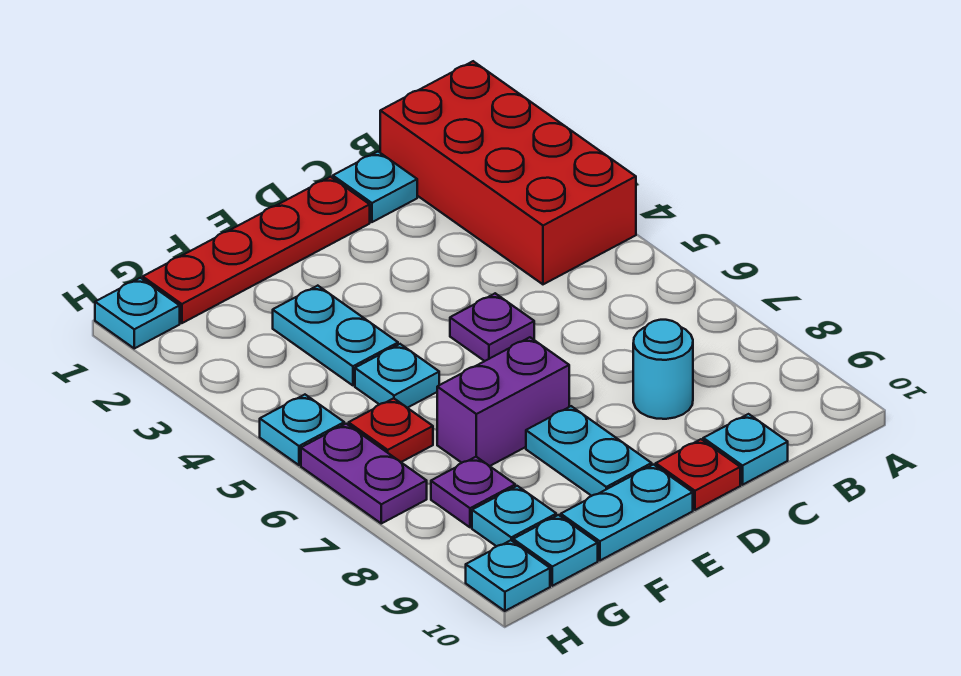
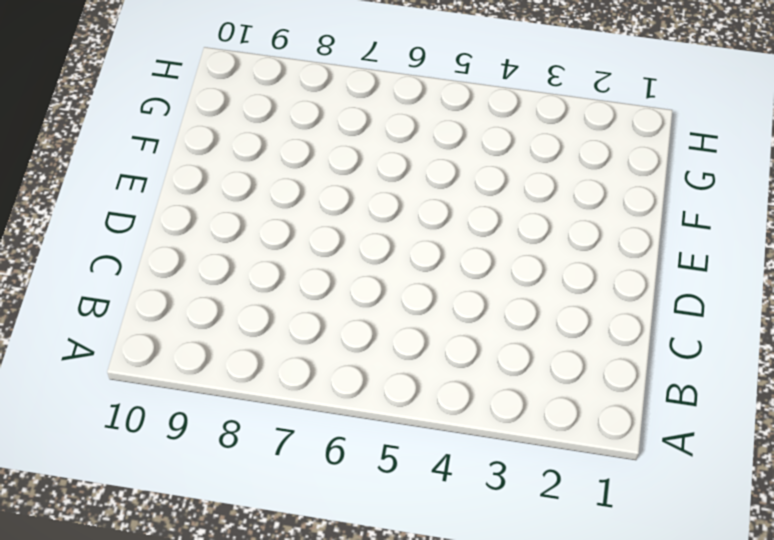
none -> red 2x4 brick [380,61,636,284]
none -> cyan 1x1 plate [333,152,417,222]
none -> cyan 1x1 round brick [633,320,693,419]

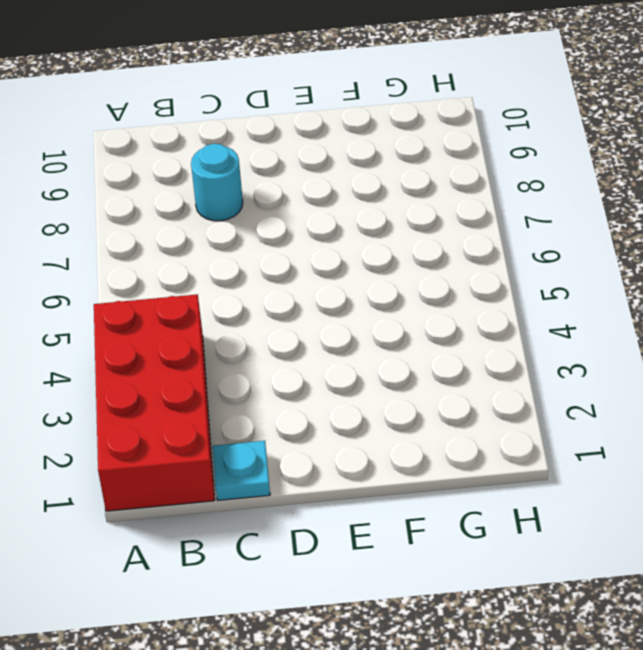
none -> cyan 1x1 plate [703,414,788,485]
none -> red 1x4 plate [143,177,370,323]
none -> purple 1x1 plate [450,293,534,361]

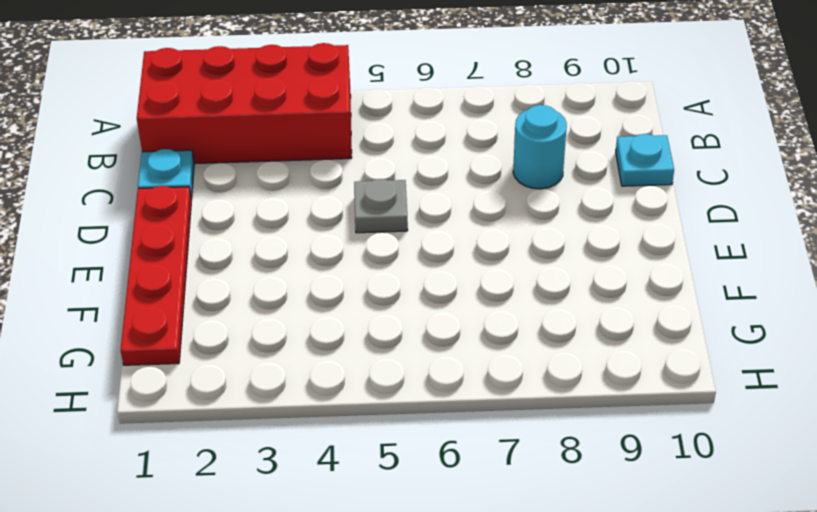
grey 1x1 plate [354,179,408,233] -> purple 1x1 plate [450,293,534,361]
none -> red 1x1 plate [656,439,740,510]
none -> purple 1x2 brick [437,337,569,466]
none -> cyan 1x2 plate [526,406,652,496]

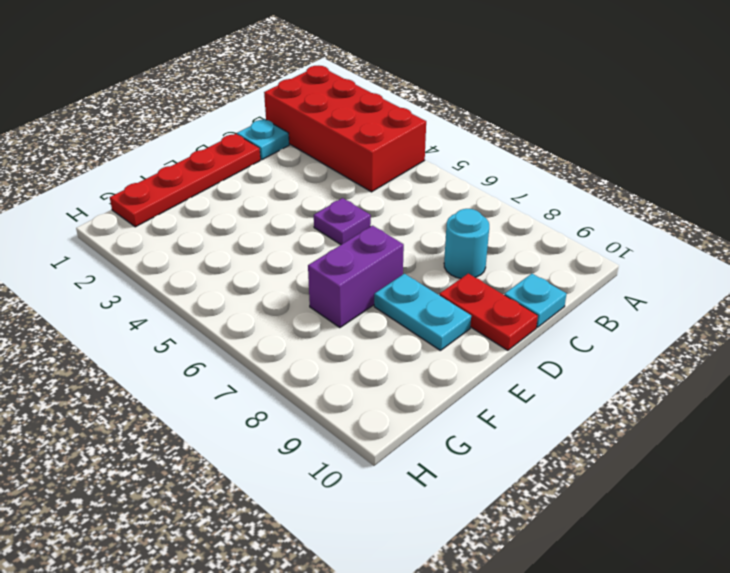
red 1x2 plate [439,274,538,350] -> red 1x1 plate [656,439,740,510]
none -> cyan 1x2 plate [561,465,693,560]
none -> cyan 1x2 plate [273,286,398,385]
none -> cyan 1x1 plate [355,344,439,408]

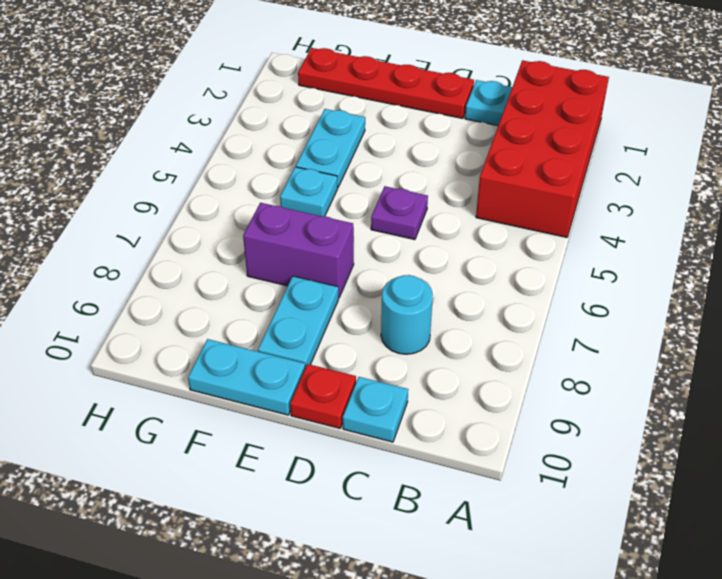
none -> red 1x1 plate [349,398,433,462]
none -> purple 1x1 plate [431,457,515,527]
none -> cyan 1x1 plate [472,486,556,546]

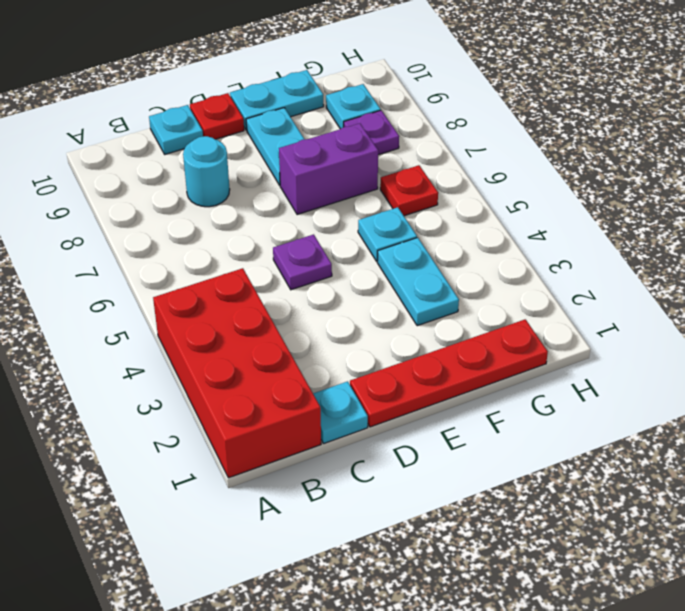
none -> cyan 1x1 plate [513,515,598,586]
none -> cyan 1x1 plate [95,278,180,348]
none -> cyan 1x1 plate [260,395,344,465]

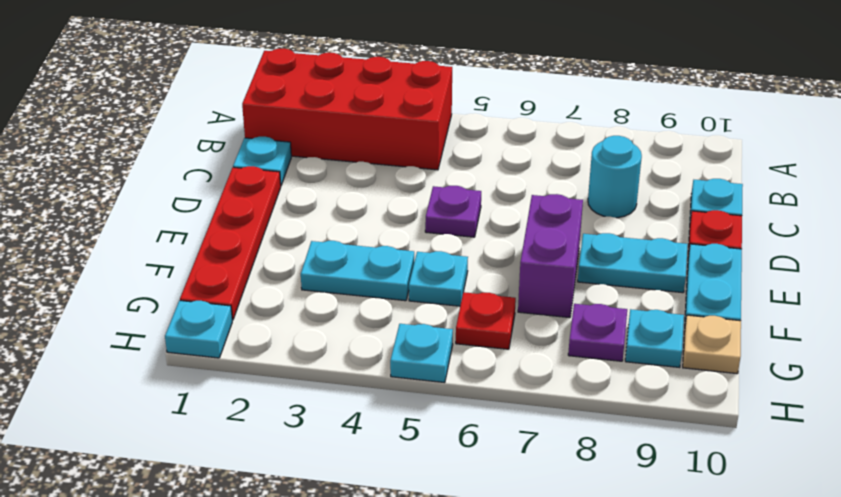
tan 1x1 plate [683,315,741,374] -> cyan 1x1 plate [513,515,598,586]
none -> purple 1x2 plate [301,424,427,523]
none -> cyan 1x1 plate [466,540,550,611]

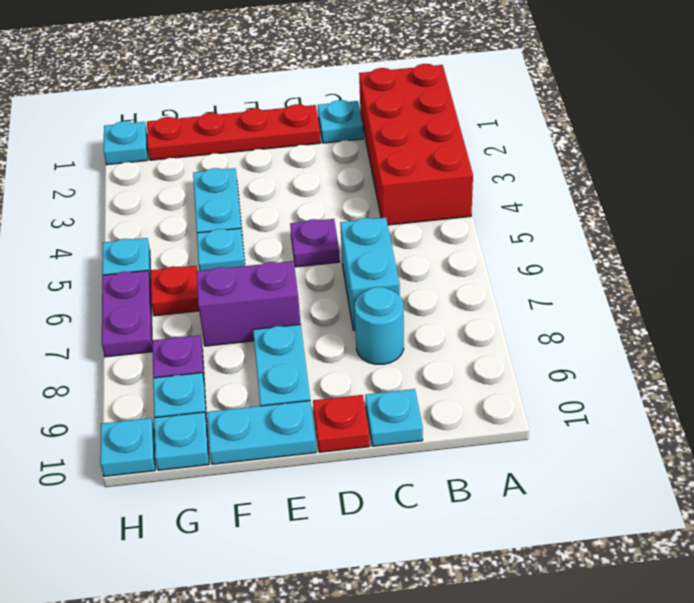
cyan 1x2 brick [340,218,400,330] -> none

